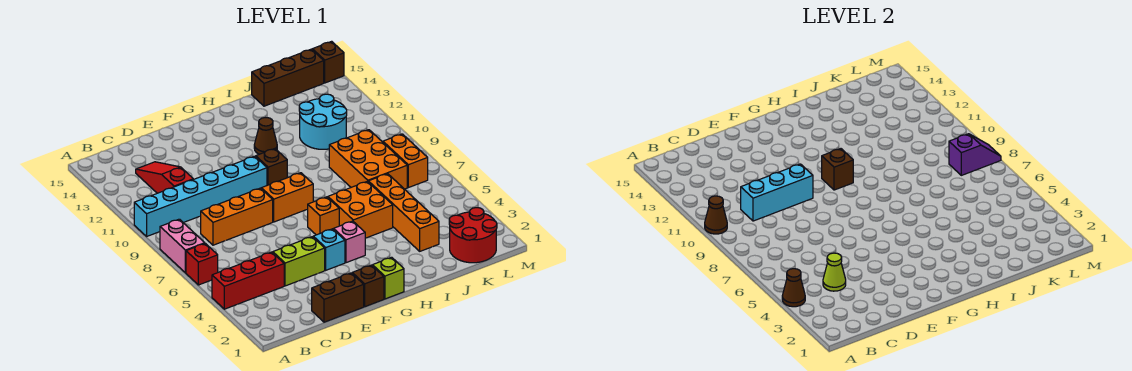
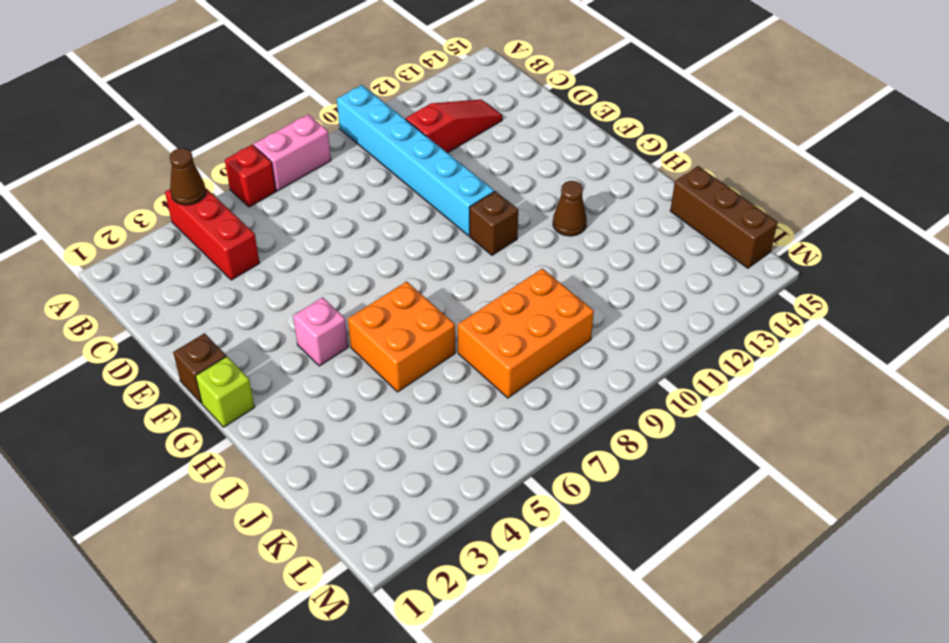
none -> orange 1x3 brick [201,188,273,245]
none -> brown 1x2 brick [312,273,364,322]
none -> lime 1x2 brick [273,237,325,286]
none -> cyan 1x1 brick [313,229,345,270]

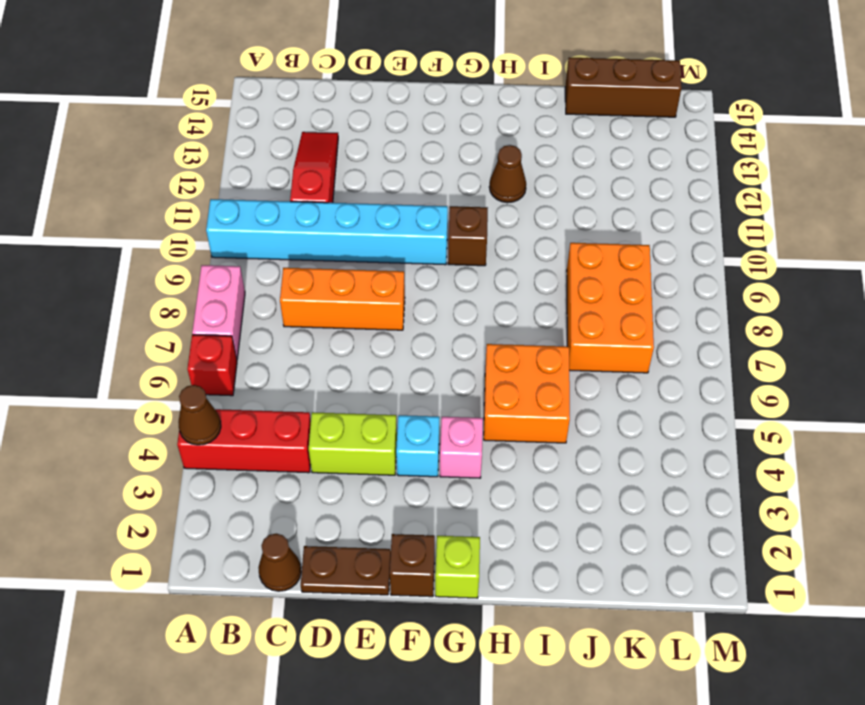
brown 1x1 cone [258,534,301,591] -> brown 1x1 cone moved to [705,196,727,234]
brown 1x2 plate [301,546,391,595] -> brown 1x2 brick [312,273,364,322]
none -> orange 1x2 brick [261,173,313,222]
none -> orange 1x1 brick [308,197,339,235]
none -> orange 1x4 brick [368,174,439,251]
none -> cyan 2x2 round brick [299,94,347,149]

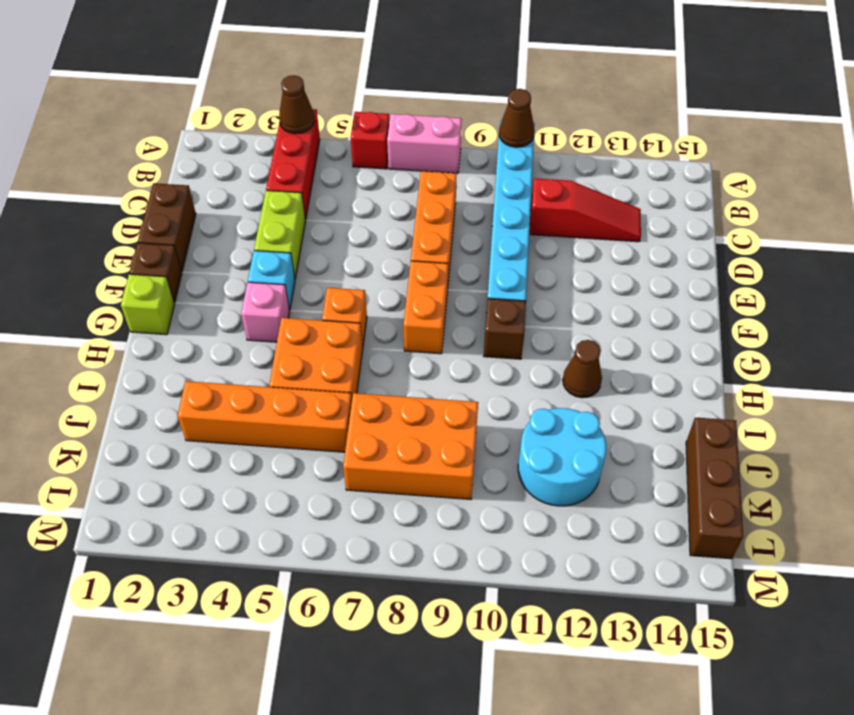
none -> red 2x2 round brick [449,208,497,263]
none -> orange 1x2 brick [383,134,428,188]
none -> brown 1x1 brick [312,41,344,83]
none -> lime 1x1 cone [823,253,846,291]

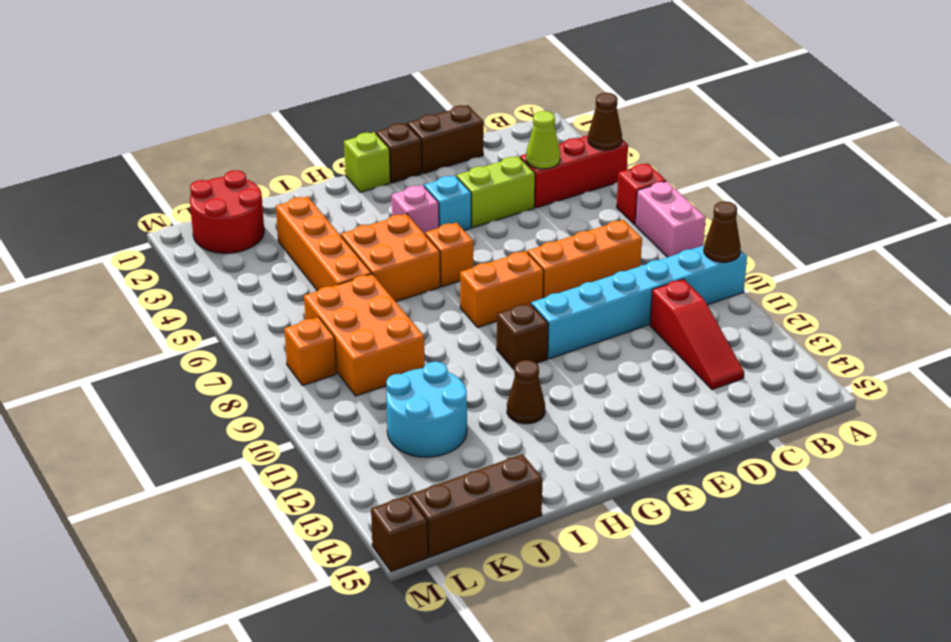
orange 1x1 brick [284,317,337,386] -> orange 1x2 brick [383,134,428,188]
none -> cyan 1x3 brick [741,164,813,221]
none -> brown 1x1 brick [822,149,853,190]
none -> purple 1x2 slope [949,134,1001,175]

